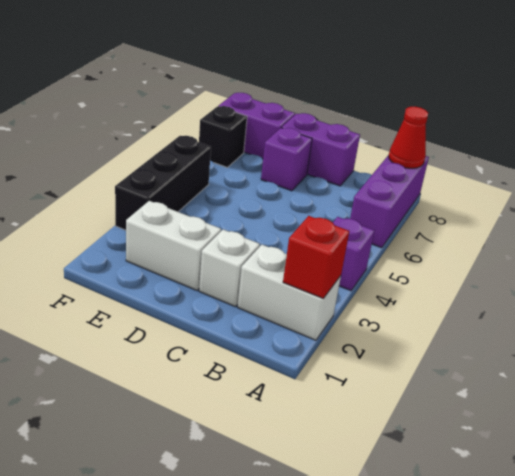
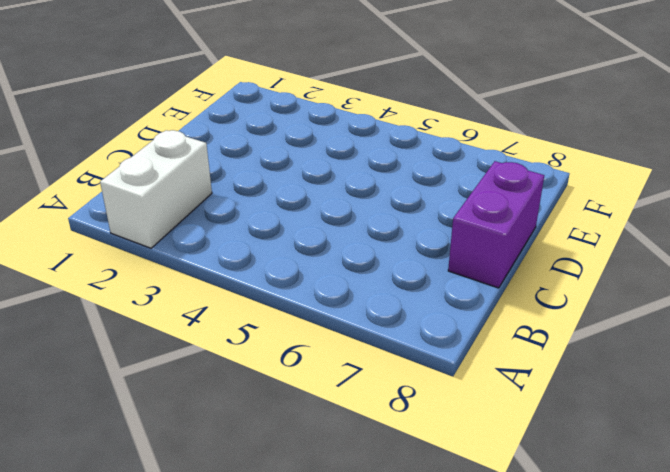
none -> purple 1x1 brick [333,217,374,291]
none -> purple 1x3 brick [350,155,429,248]
none -> white 1x1 brick [199,230,260,307]

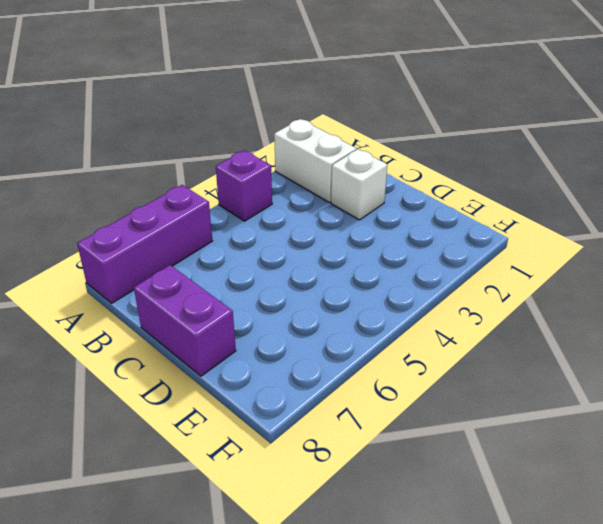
none -> white 1x2 brick [126,201,221,290]
none -> purple 1x1 brick [261,128,312,191]
none -> purple 1x2 brick [219,93,295,159]

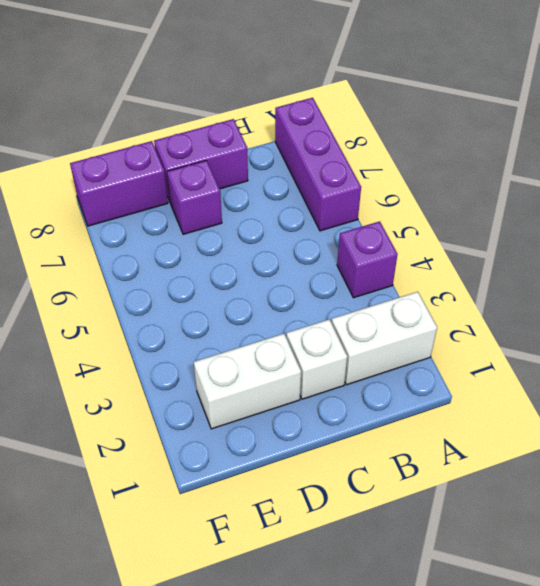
none -> black 1x3 brick [115,136,211,230]
none -> black 1x1 brick [199,106,247,167]
none -> red 1x1 brick [283,216,349,298]

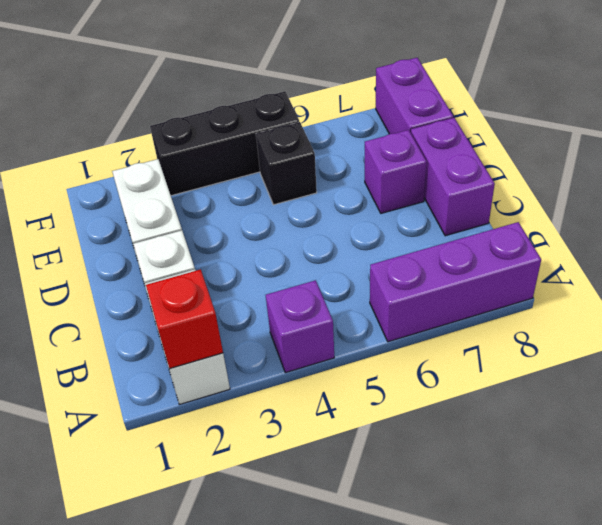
black 1x1 brick [256,122,317,205] -> black 1x1 brick moved to [199,106,247,167]
none -> red 1x1 cone [389,107,428,168]

